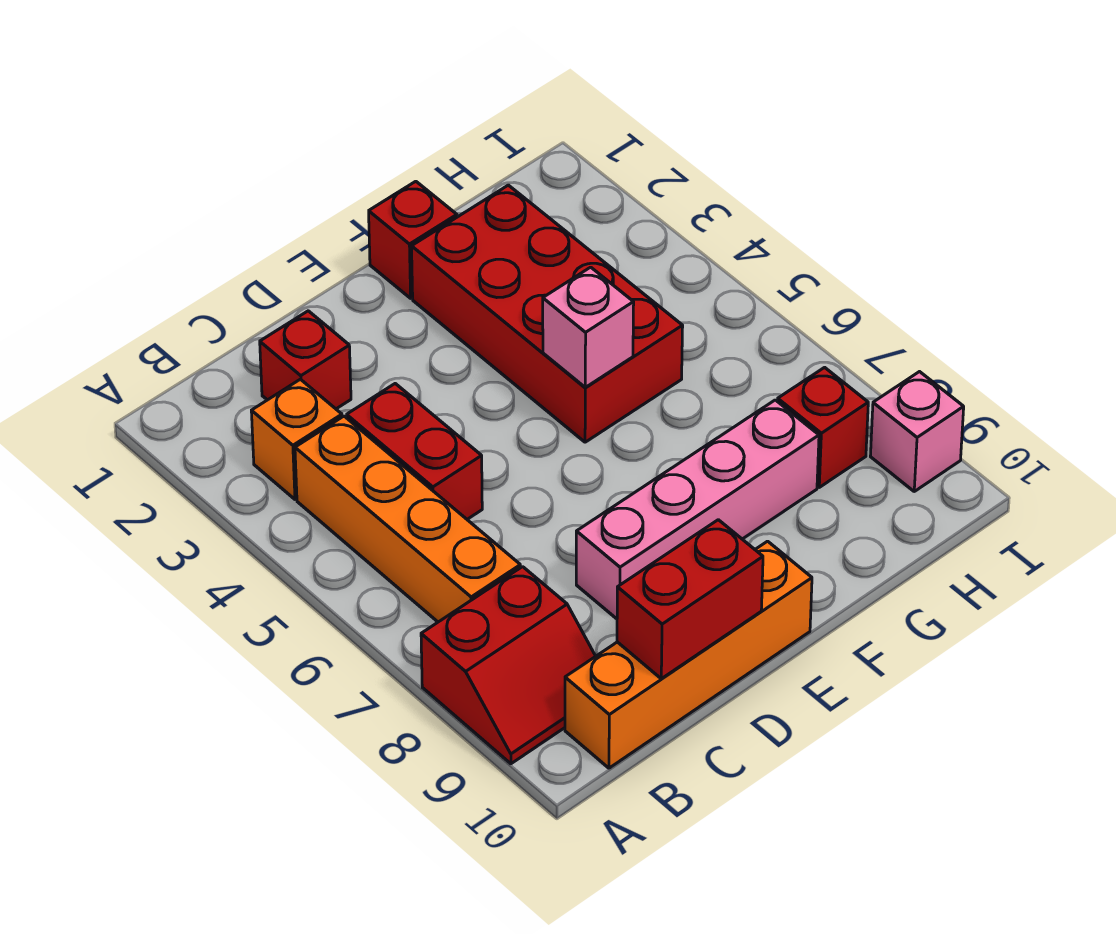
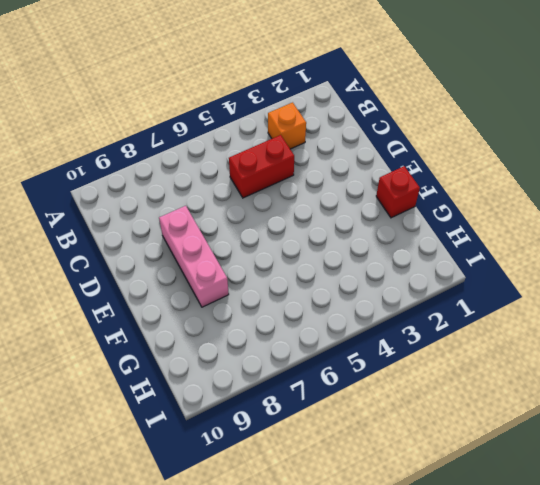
pink 1x3 brick [159,206,229,307] -> pink 1x4 brick [576,400,819,619]
none -> red 2x2 slope [421,567,596,764]
none -> orange 1x4 brick [295,416,520,622]
none -> orange 1x4 brick [565,541,812,768]

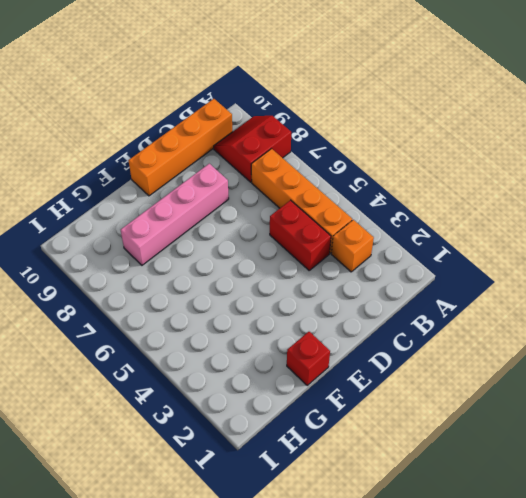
none -> red 1x1 brick [260,311,351,409]
none -> red 2x4 brick [412,185,683,442]
none -> red 1x1 brick [778,367,868,487]

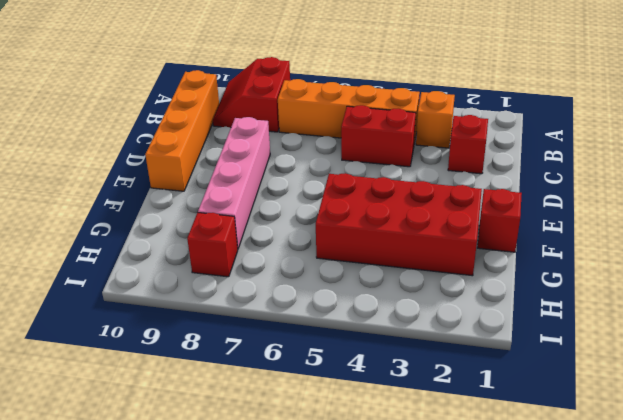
none -> pink 1x1 brick [870,372,964,491]
none -> red 1x2 brick [617,520,763,679]
none -> pink 1x1 brick [543,267,634,387]

